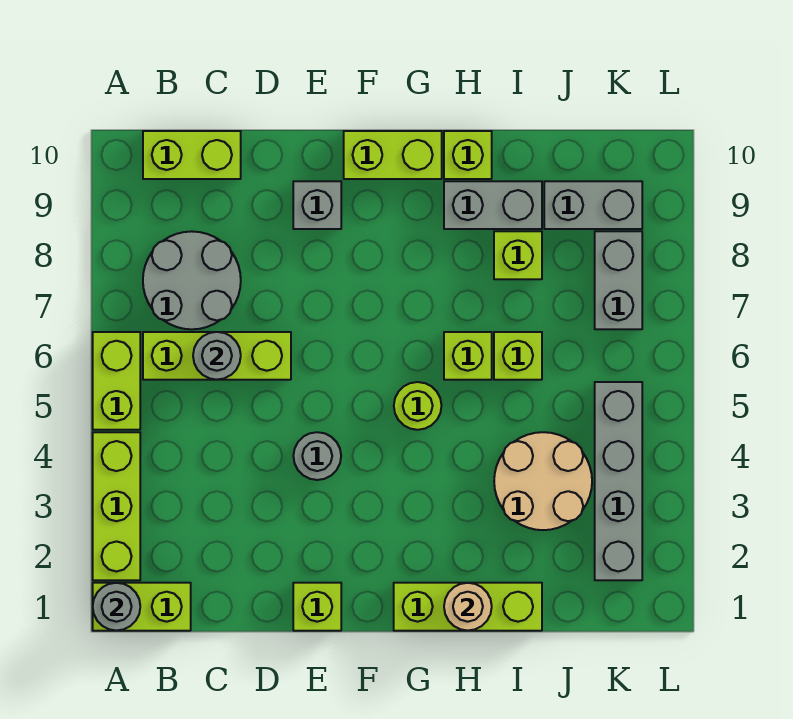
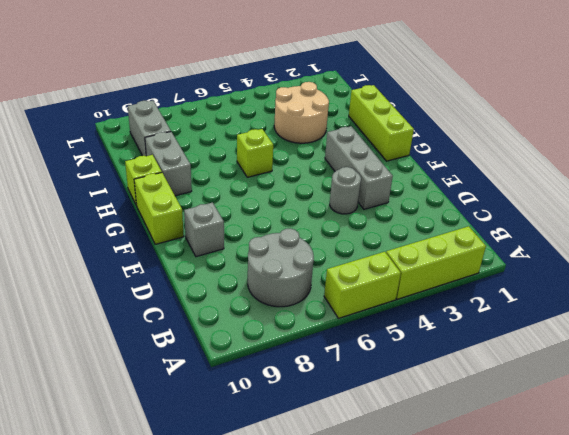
grey 1x3 brick [325,126,393,209] -> none
none -> lime 1x2 brick [93,583,191,631]
none -> lime 1x3 brick [143,332,291,380]
none -> lime 1x2 brick [143,131,241,179]

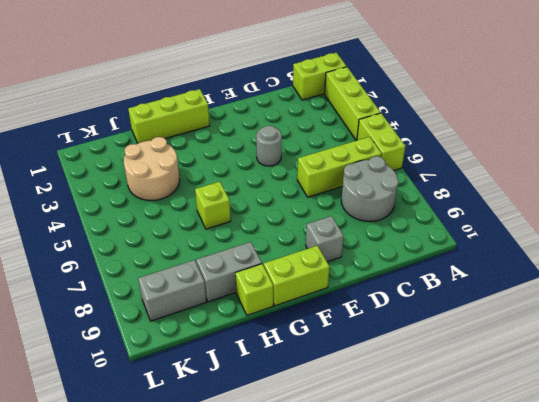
none -> lime 1x2 brick [143,131,241,179]
none -> lime 1x1 brick [293,583,341,631]
none -> lime 1x1 round brick [394,382,441,430]

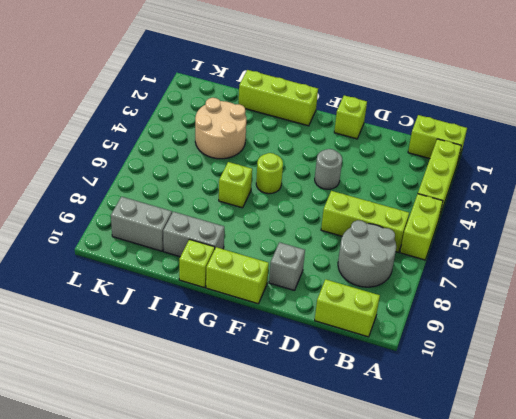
none -> lime 1x1 brick [494,332,542,380]
none -> lime 1x1 brick [494,231,542,279]
none -> grey 1x4 brick [595,382,642,580]

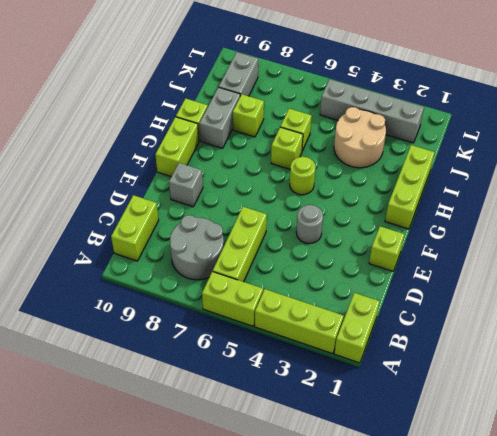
none -> grey 1x2 brick [595,231,642,329]
none -> grey 1x1 round brick [93,583,140,631]
none -> grey 1x1 round brick [193,332,241,380]

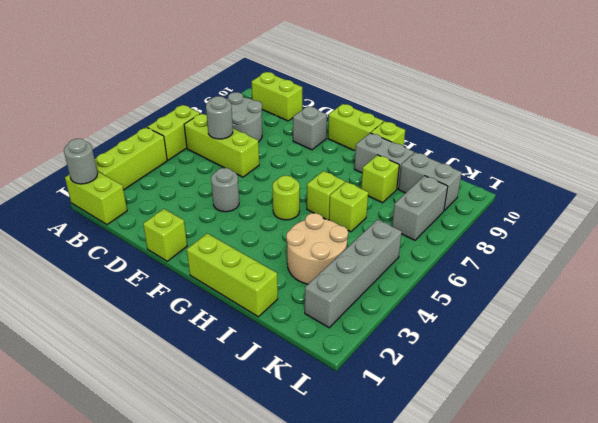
none -> tan 1x1 round brick [444,583,492,631]

